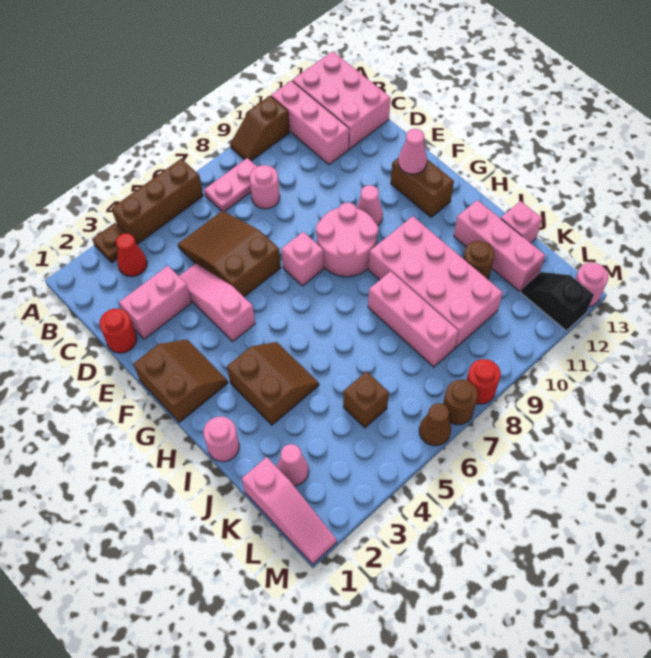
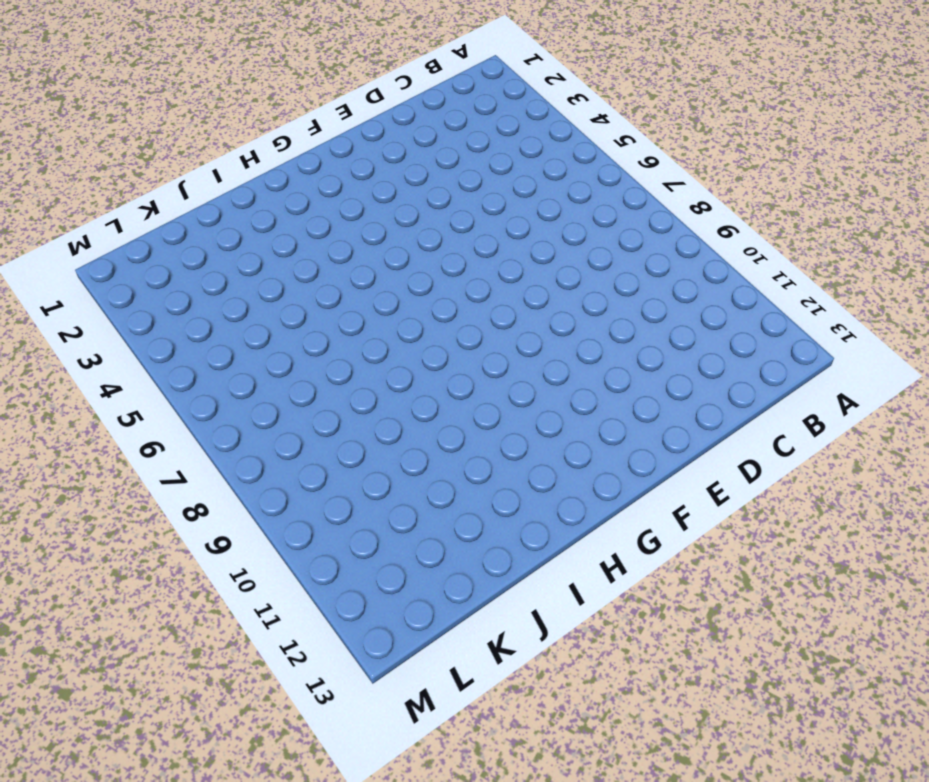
none -> brown 1x1 plate [92,223,126,263]
none -> brown 1x3 brick [112,159,203,244]
none -> brown 1x2 slope [230,96,290,161]
none -> pink 1x3 brick [271,81,349,165]

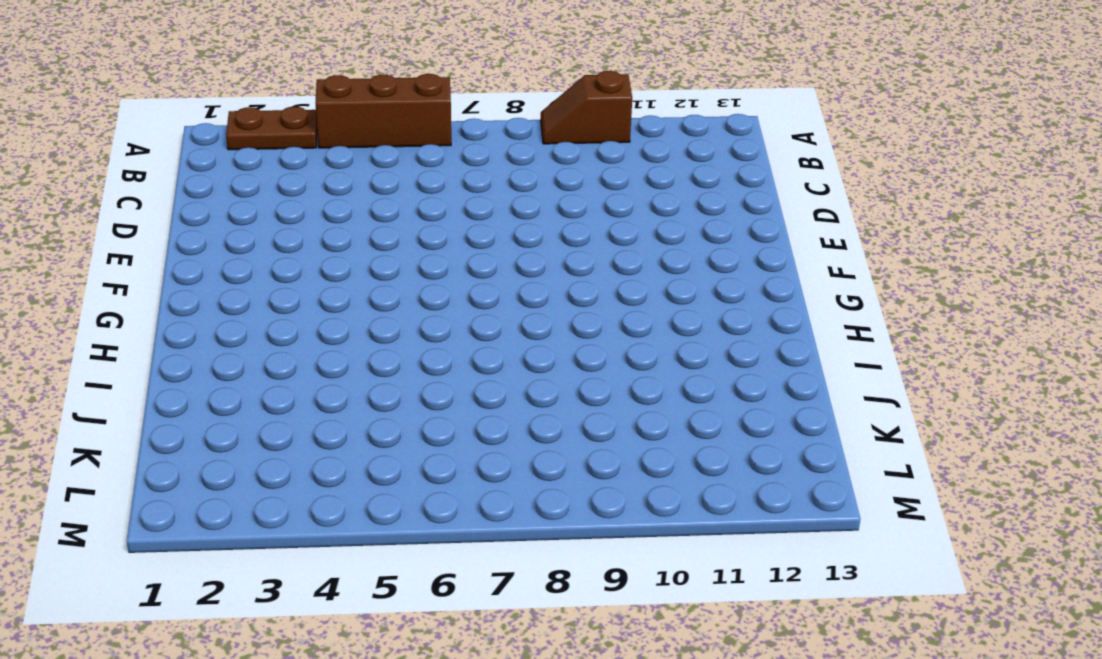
brown 1x2 plate [226,107,317,150] -> brown 1x1 plate [92,223,126,263]
none -> pink 1x3 brick [271,81,349,165]
none -> pink 2x3 brick [292,51,391,149]
none -> red 1x1 cone [116,234,147,277]
none -> pink 1x2 plate [204,158,257,212]

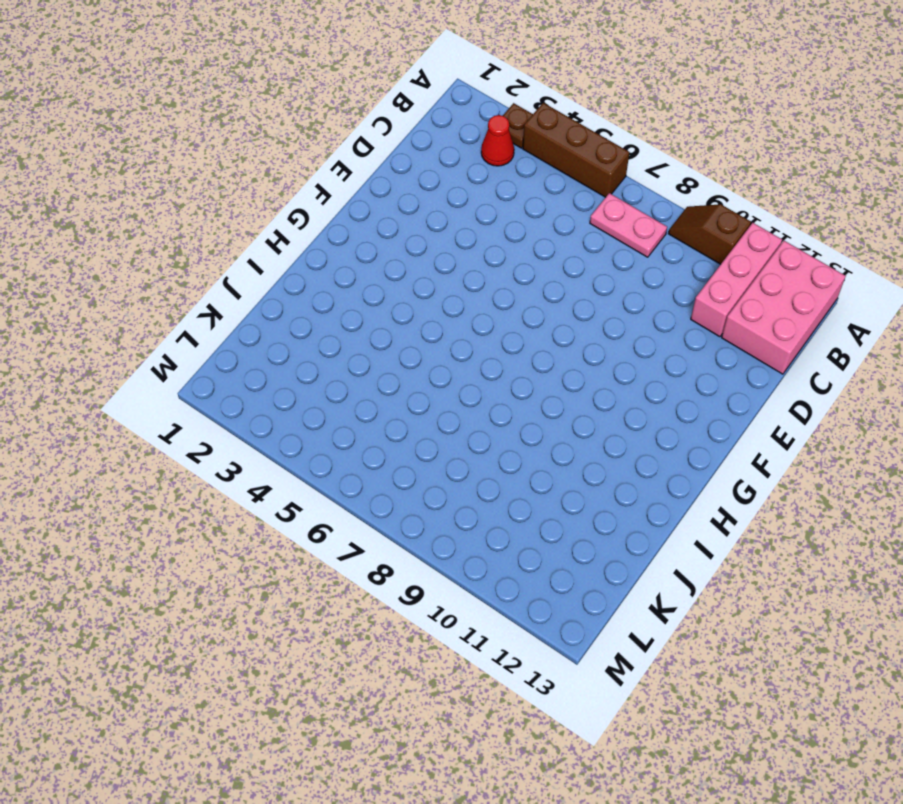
none -> brown 2x3 slope [178,211,281,297]
none -> pink 1x1 round brick [250,165,280,209]
none -> red 1x1 round brick [99,309,137,353]
none -> pink 1x2 brick [119,266,191,339]

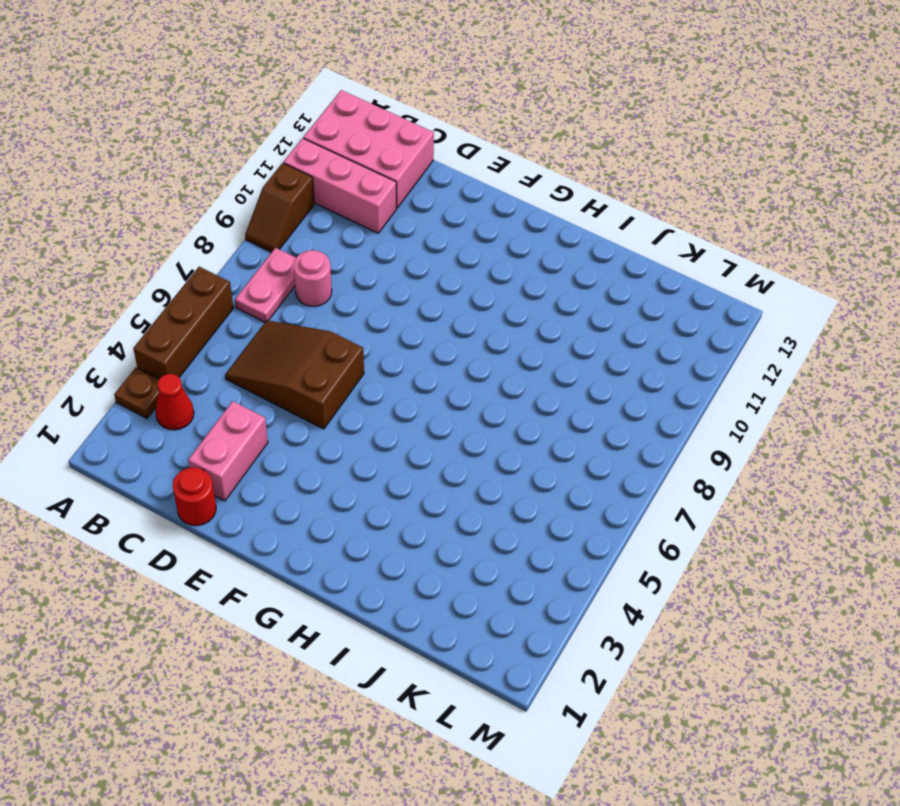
none -> pink 1x3 slope [179,263,255,341]
none -> brown 2x2 slope [133,339,228,423]
none -> pink 1x1 brick [281,232,324,286]
none -> pink 2x2 round brick [316,203,378,277]

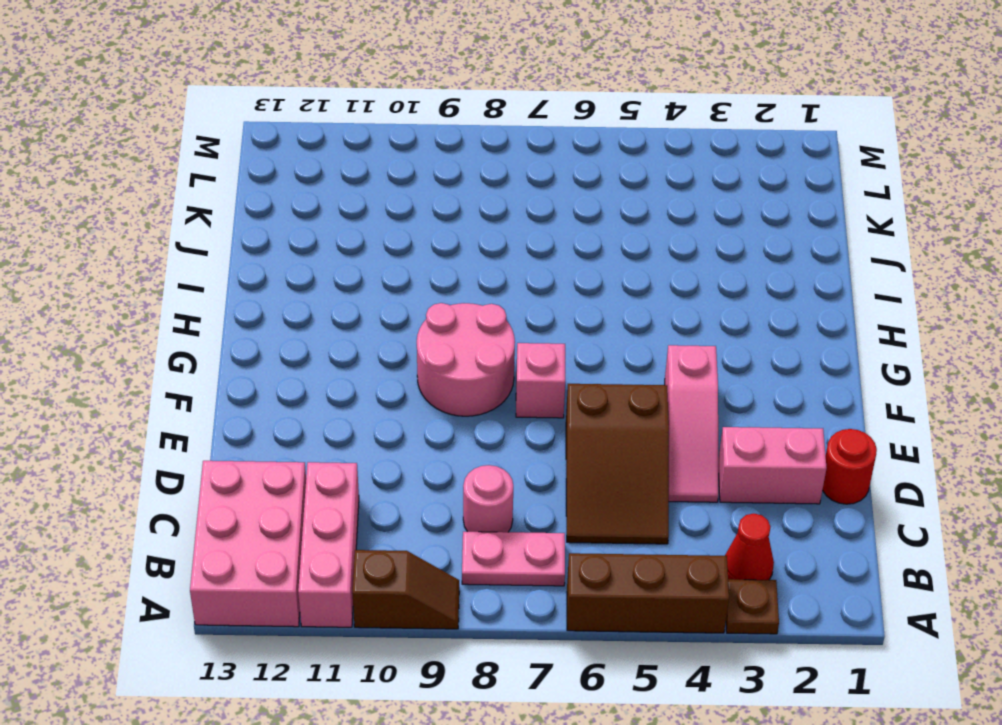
none -> brown 2x2 slope [133,339,228,423]
none -> pink 1x1 cone [356,185,383,226]
none -> brown 1x2 brick [391,158,454,217]
none -> brown 2x2 slope [227,342,319,425]

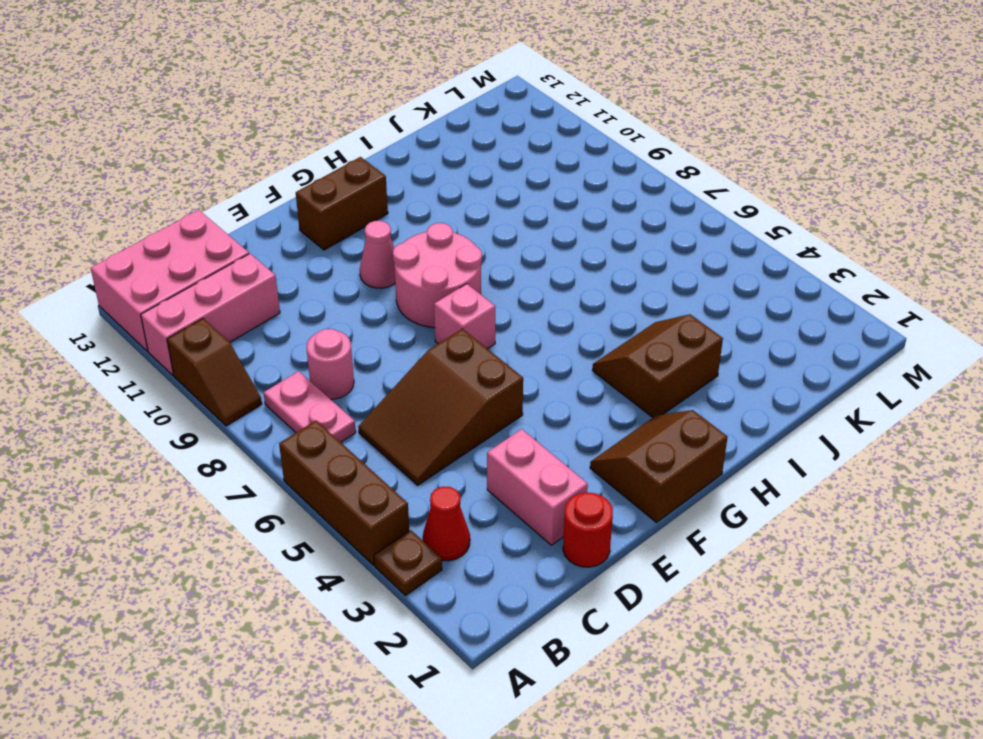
none -> pink 1x3 slope [179,263,255,341]
none -> pink 2x4 brick [369,216,503,348]
none -> pink 1x1 round brick [203,417,239,462]
none -> pink 1x3 brick [368,271,459,367]

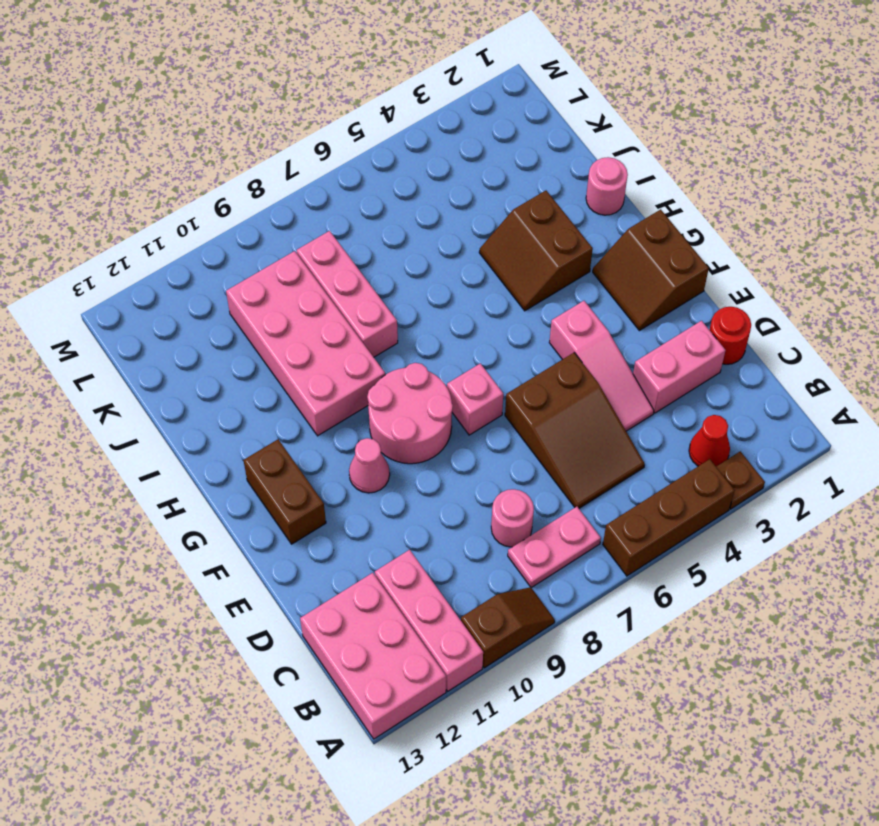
none -> pink 1x3 brick [454,200,545,291]
none -> brown 1x1 round brick [463,241,495,279]
none -> pink 1x1 brick [501,201,542,243]
none -> pink 1x3 slope [242,457,337,564]

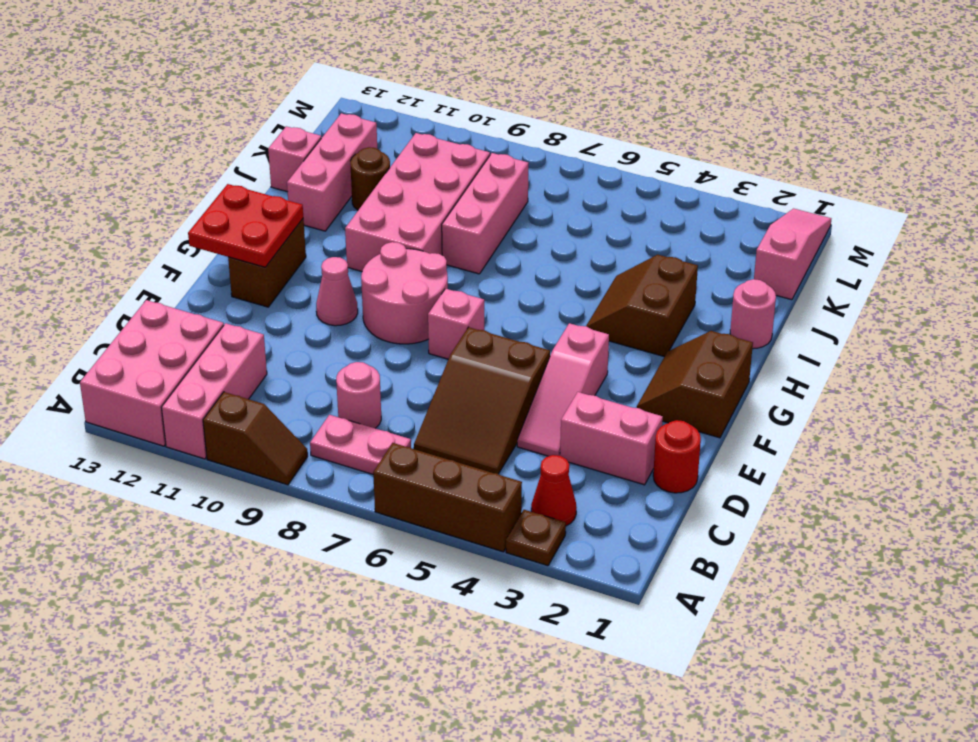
red 2x2 plate [188,184,303,267] -> pink 1x1 cone [398,129,427,174]
none -> pink 1x1 cone [277,444,309,486]
none -> brown 1x1 brick [343,371,389,428]
none -> black 1x2 slope [521,272,594,331]
none -> brown 1x1 cone [419,403,451,446]

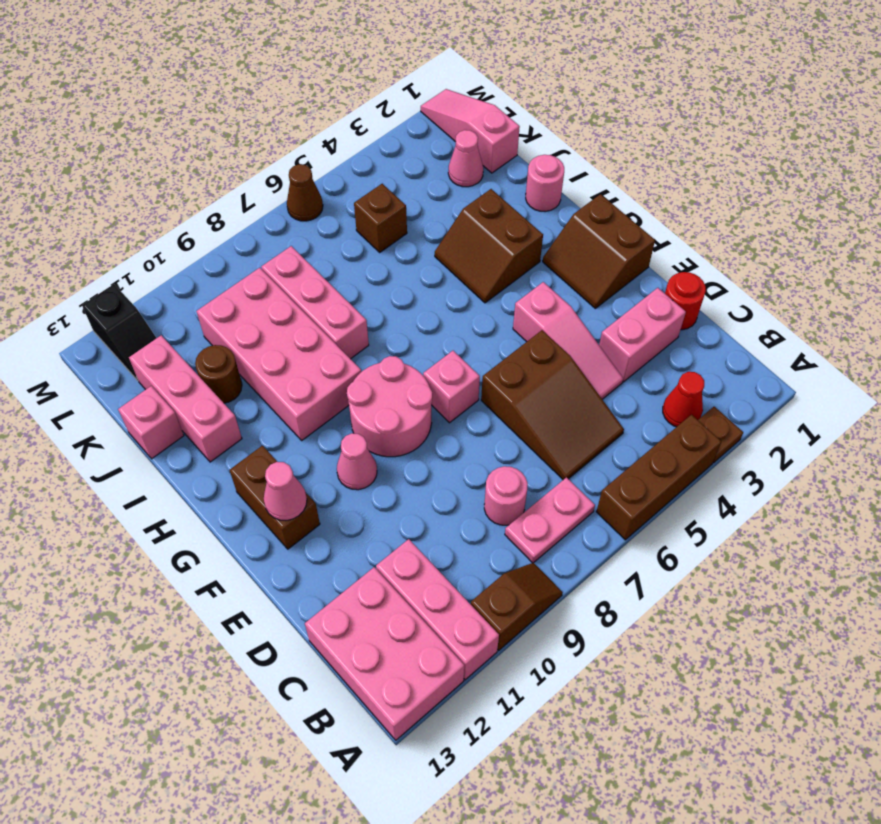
none -> brown 1x1 round brick [443,380,478,425]
none -> red 1x1 round brick [466,359,501,404]
none -> pink 1x1 round brick [575,263,608,307]

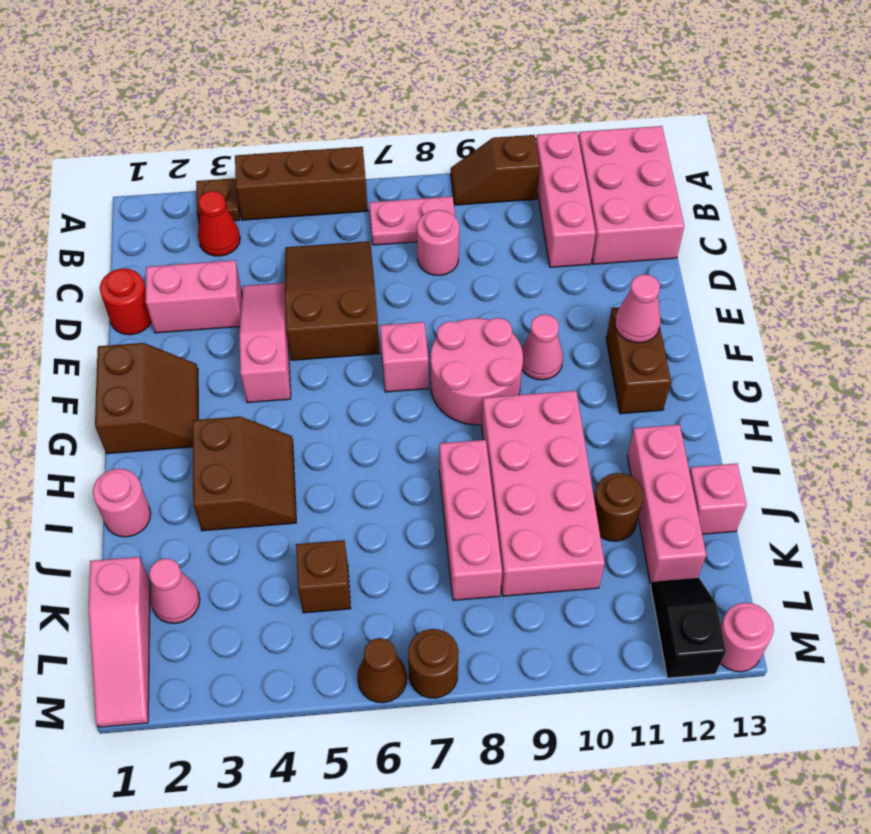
none -> red 1x1 round brick [466,359,501,404]

